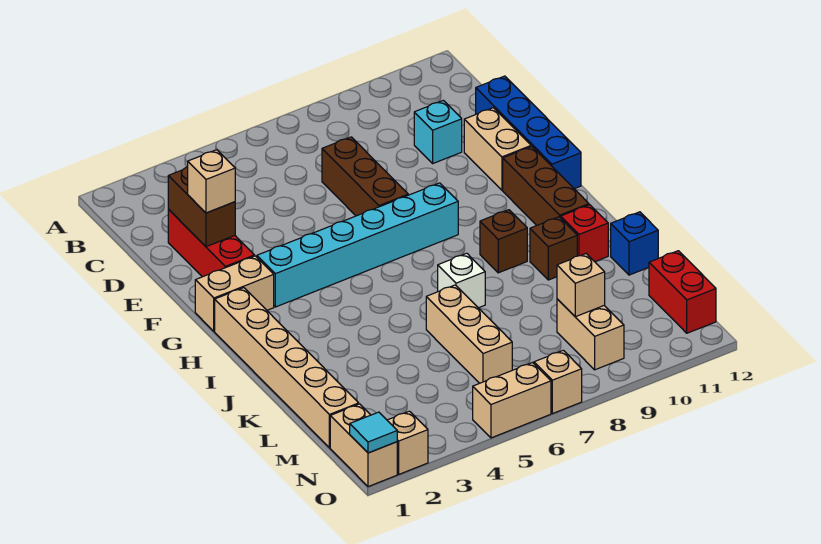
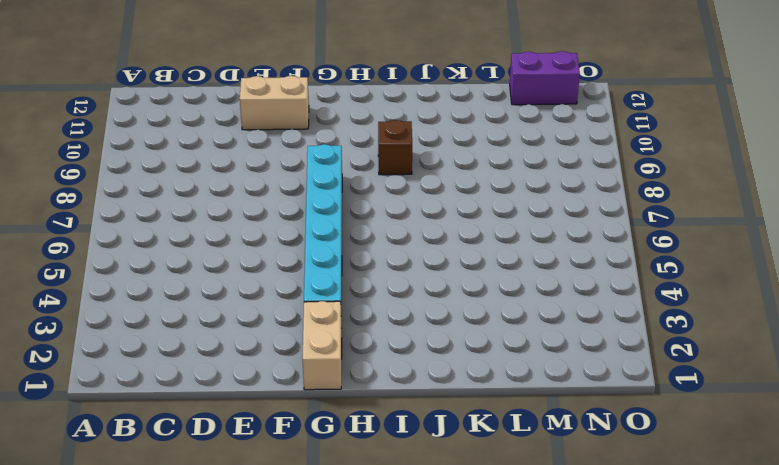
purple 1x2 brick [510,51,580,105] -> red 1x2 brick [649,251,716,333]
none -> red 1x3 brick [168,210,255,277]
none -> brown 1x3 brick [322,137,408,216]
none -> cyan 1x1 brick [414,100,462,163]

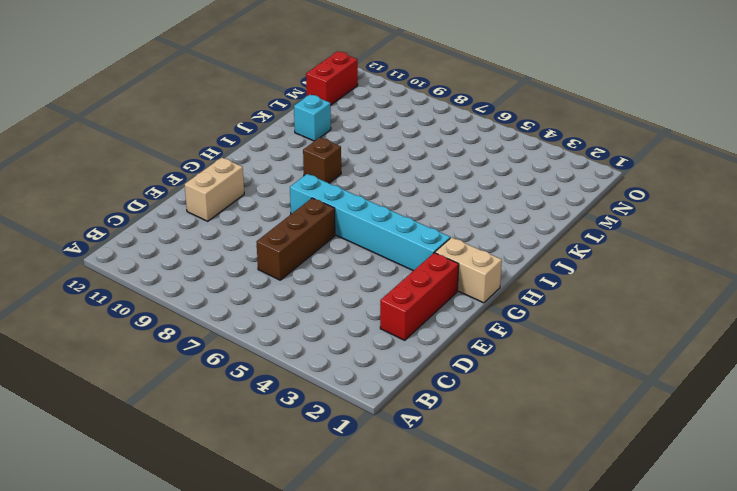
cyan 1x1 brick [294,95,331,141] -> cyan 1x1 brick moved to [414,100,462,163]
none -> blue 1x4 brick [476,76,581,189]
none -> brown 1x3 brick [503,147,589,225]
none -> tan 1x6 brick [215,288,359,448]

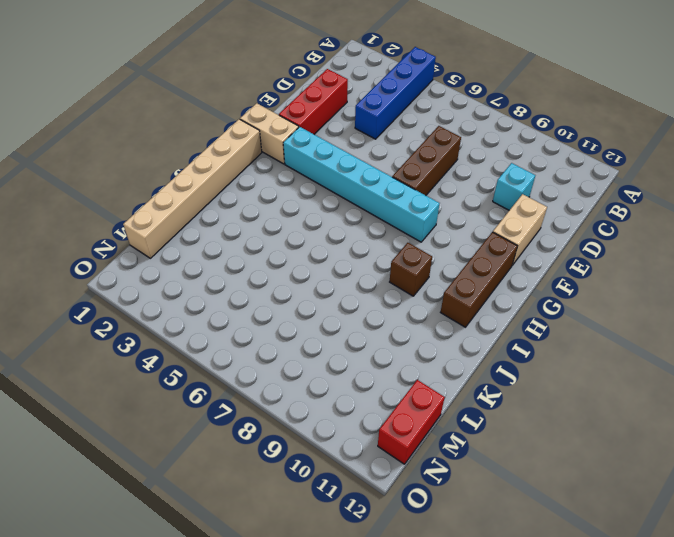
blue 1x4 brick [355,47,436,139] -> blue 1x4 brick moved to [476,76,581,189]
none -> white 1x1 brick [438,253,485,308]
none -> brown 1x1 brick [530,217,577,280]
none -> red 1x1 brick [561,205,608,262]

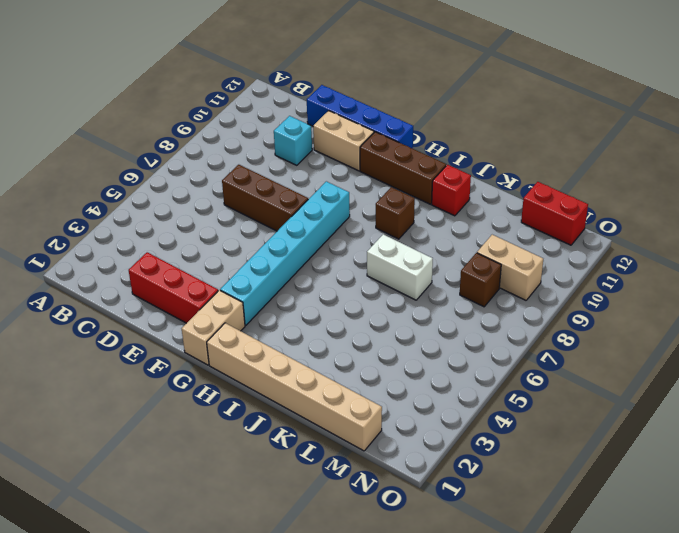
white 1x2 brick [367,234,433,300] -> white 1x1 brick [438,253,485,308]
brown 1x1 brick [460,253,501,307] -> brown 1x1 brick moved to [530,217,577,280]
none -> tan 1x3 brick [426,285,512,383]
none -> blue 1x1 brick [611,212,658,275]
none -> tan 1x2 brick [330,404,397,487]

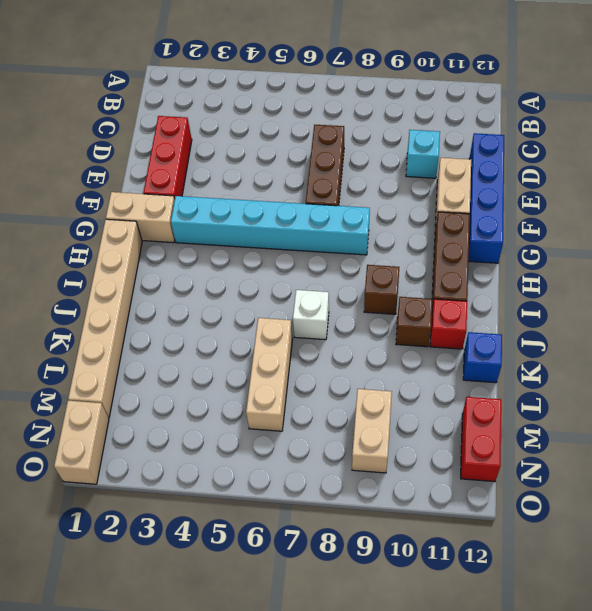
none -> tan 1x1 brick [387,411,428,474]
none -> tan 1x2 brick [473,363,551,438]
none -> tan 1x1 brick [534,350,582,414]

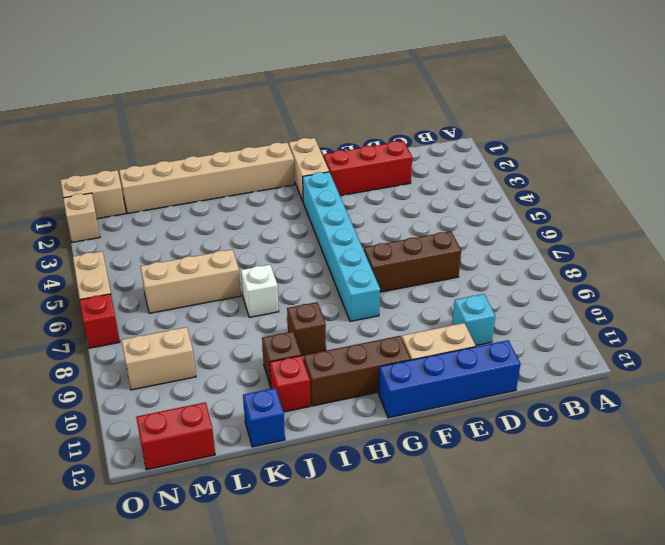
red 1x1 brick [80,294,120,348] -> tan 1x1 brick [534,350,582,414]
none -> brown 1x2 brick [168,167,235,247]
none -> tan 1x1 brick [557,254,605,317]
none -> cyan 1x1 tile [350,412,397,453]

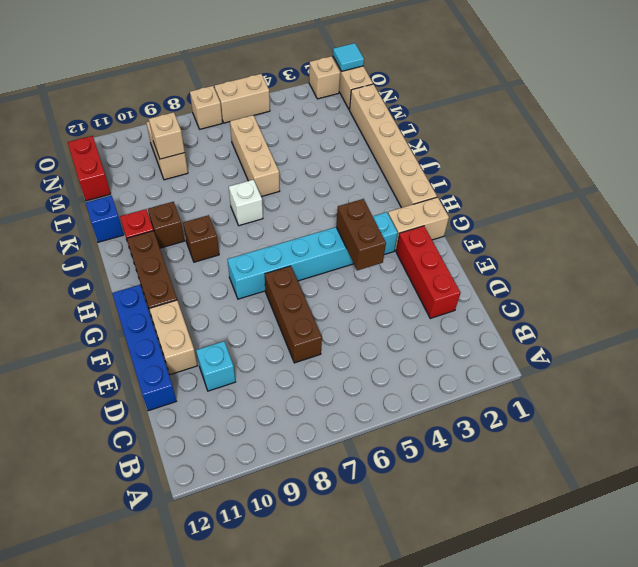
brown 1x2 brick [336,199,386,270] -> brown 1x2 brick moved to [168,167,235,247]
none -> tan 1x1 brick [188,150,235,213]

